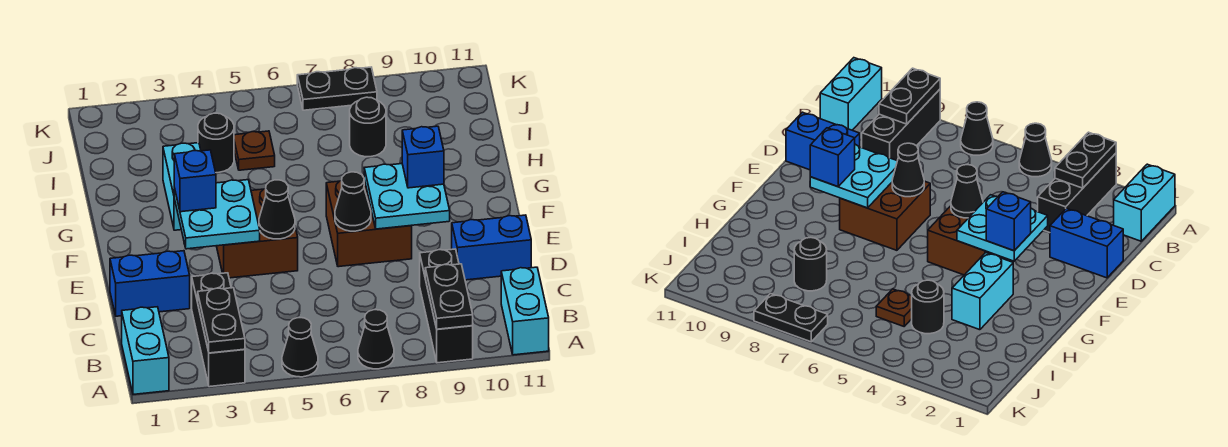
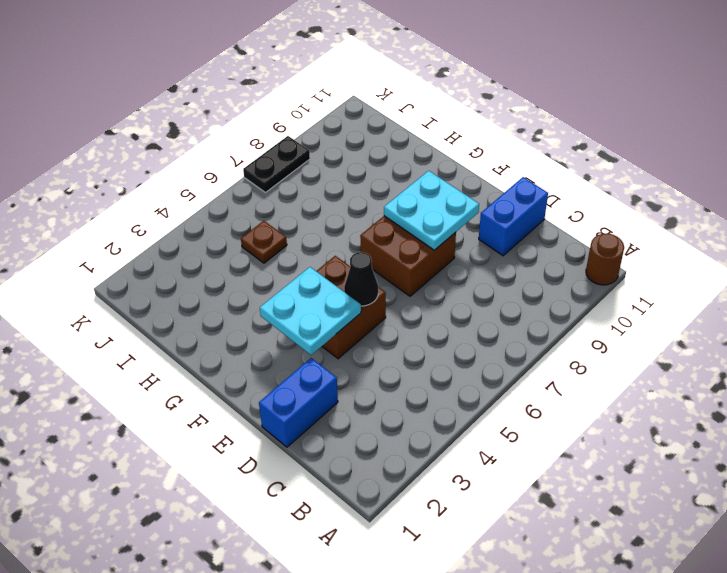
brown 1x1 round brick [586,234,624,285] -> cyan 1x2 brick [501,267,549,355]
none -> cyan 1x2 brick [122,307,169,394]
none -> black 1x3 brick [192,273,245,387]
none -> black 1x1 cone [282,318,318,377]

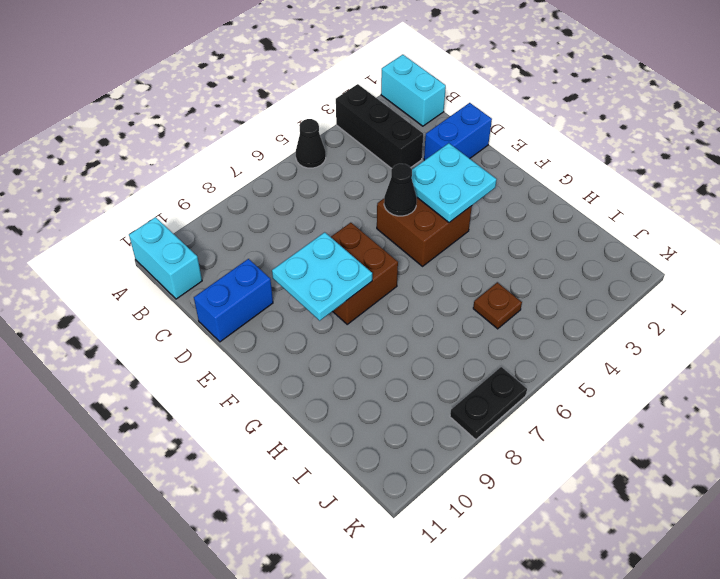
none -> black 1x1 cone [358,310,394,369]
none -> black 1x3 brick [420,249,473,363]
none -> cyan 1x2 brick [163,143,201,230]

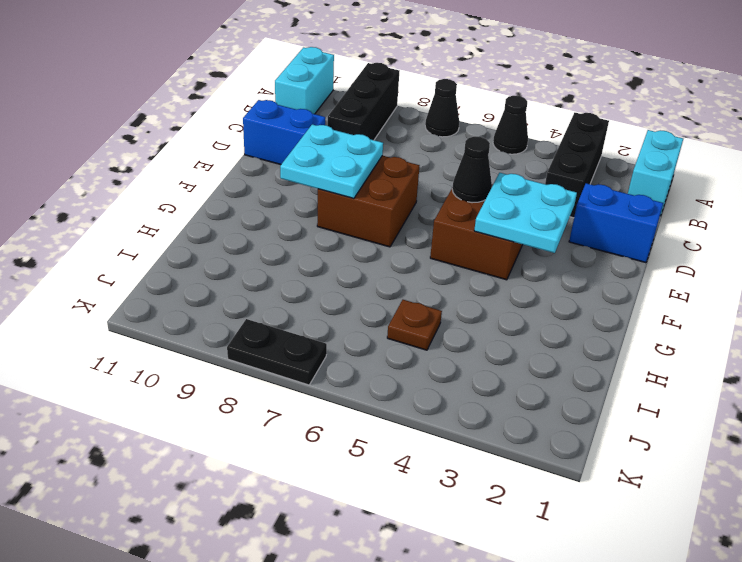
none -> cyan 1x2 brick [163,143,201,230]
none -> black 1x1 round brick [198,113,234,173]
none -> black 1x1 round brick [350,97,386,157]

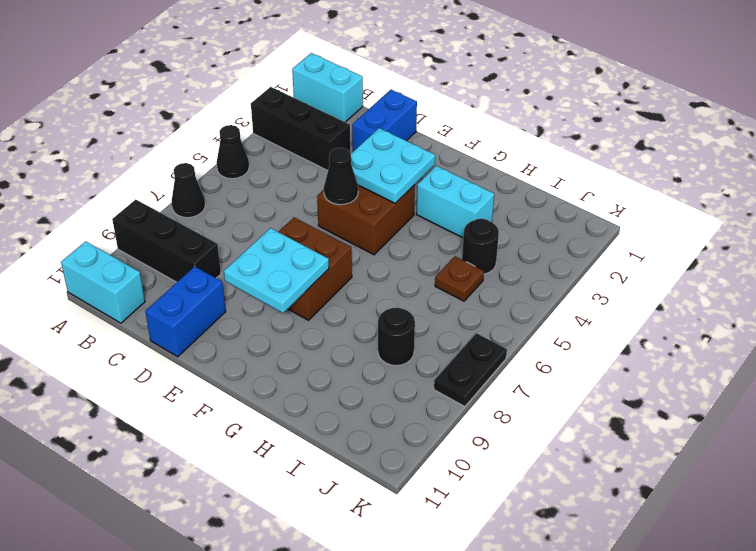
none -> black 1x2 plate [198,288,245,353]
none -> black 1x2 plate [425,264,473,329]
none -> black 1x1 cone [335,172,371,231]

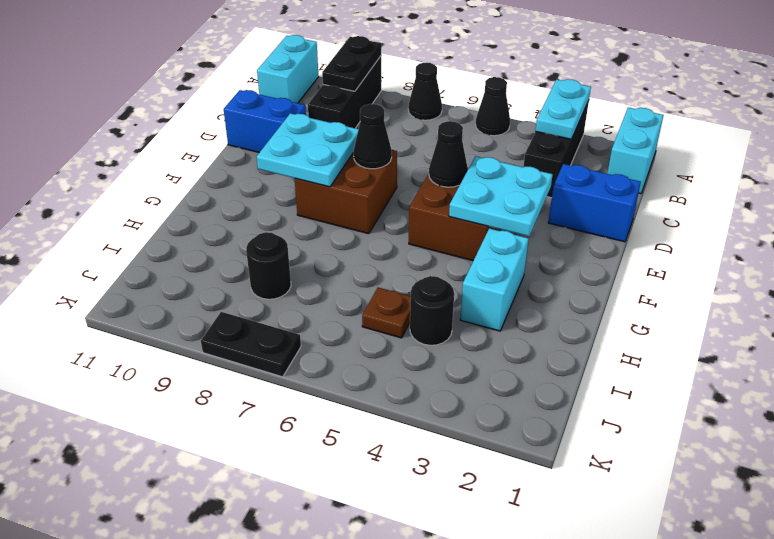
cyan 1x2 plate [536,79,591,139] -> black 1x2 plate [198,288,245,353]
none -> blue 1x1 brick [174,150,216,212]
none -> blue 1x1 brick [402,126,444,188]

